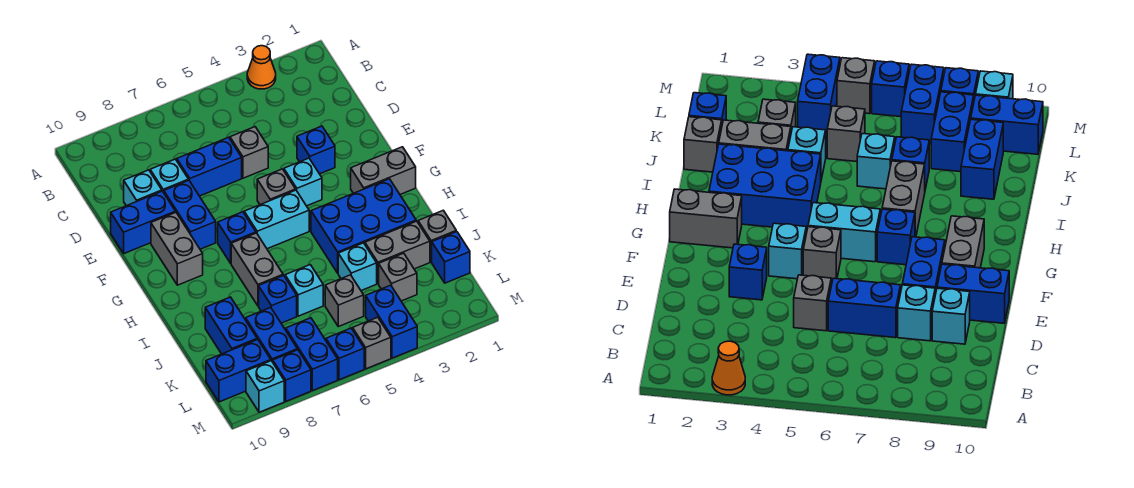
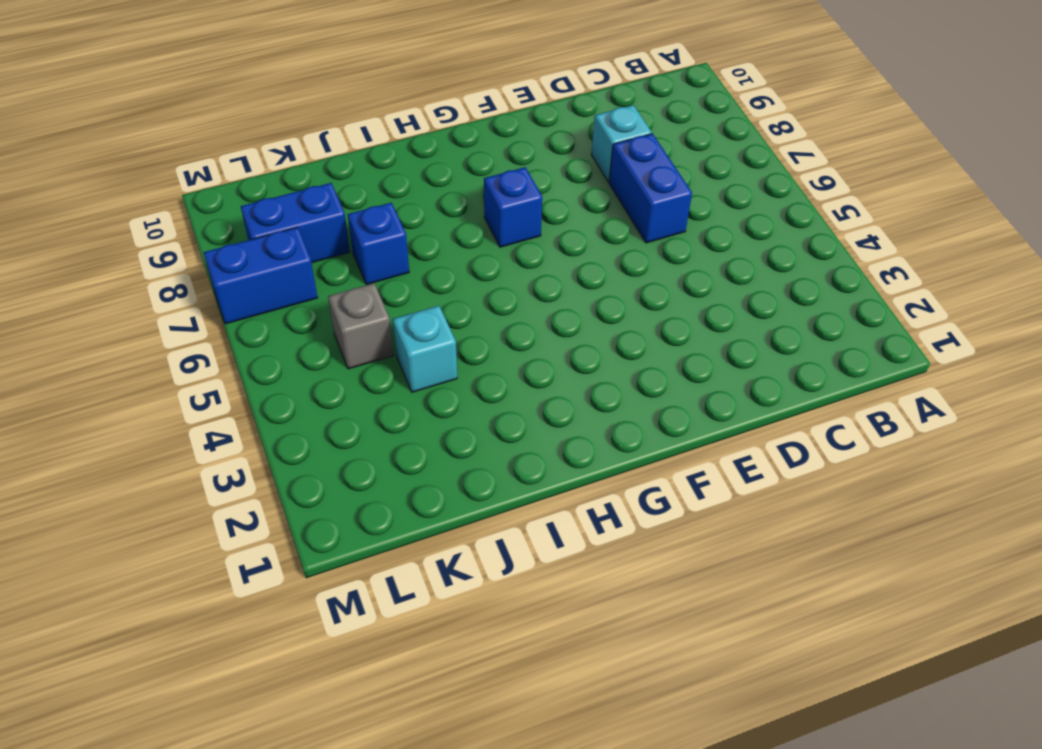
none -> orange 1x1 cone [247,46,276,89]
none -> grey 1x1 brick [230,127,268,178]
none -> cyan 1x1 brick [124,170,162,206]
none -> blue 1x1 brick [297,126,335,174]

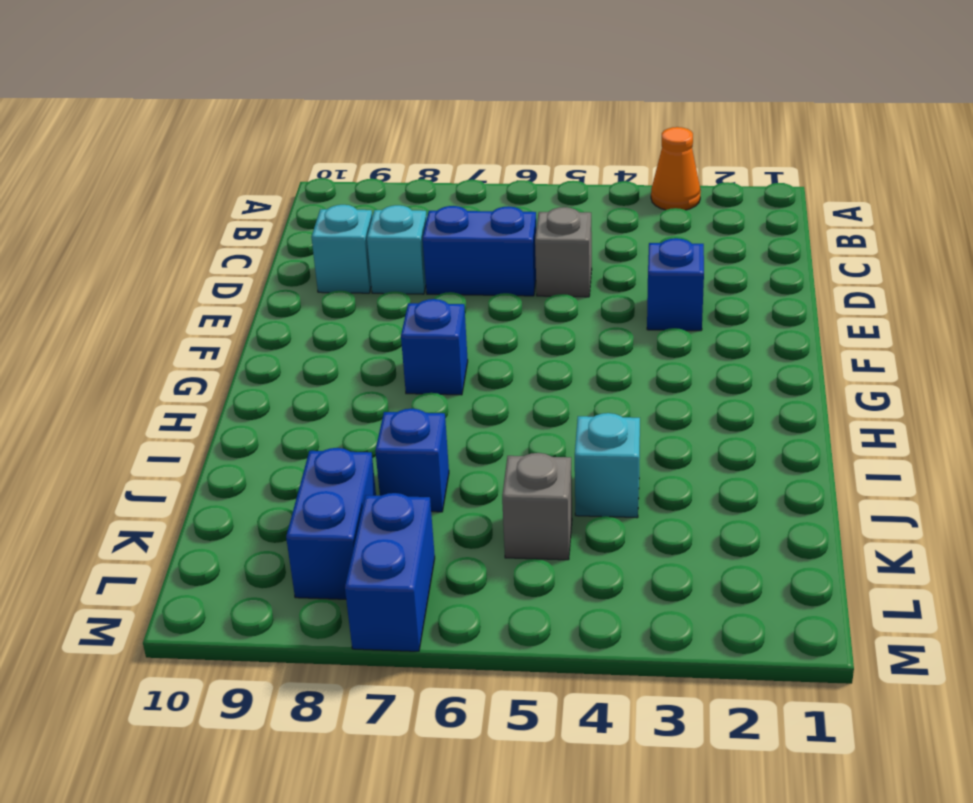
none -> blue 1x2 brick [164,180,216,249]
none -> blue 1x2 brick [111,191,176,253]
none -> cyan 1x1 brick [284,158,322,206]
none -> grey 1x1 brick [257,169,296,205]

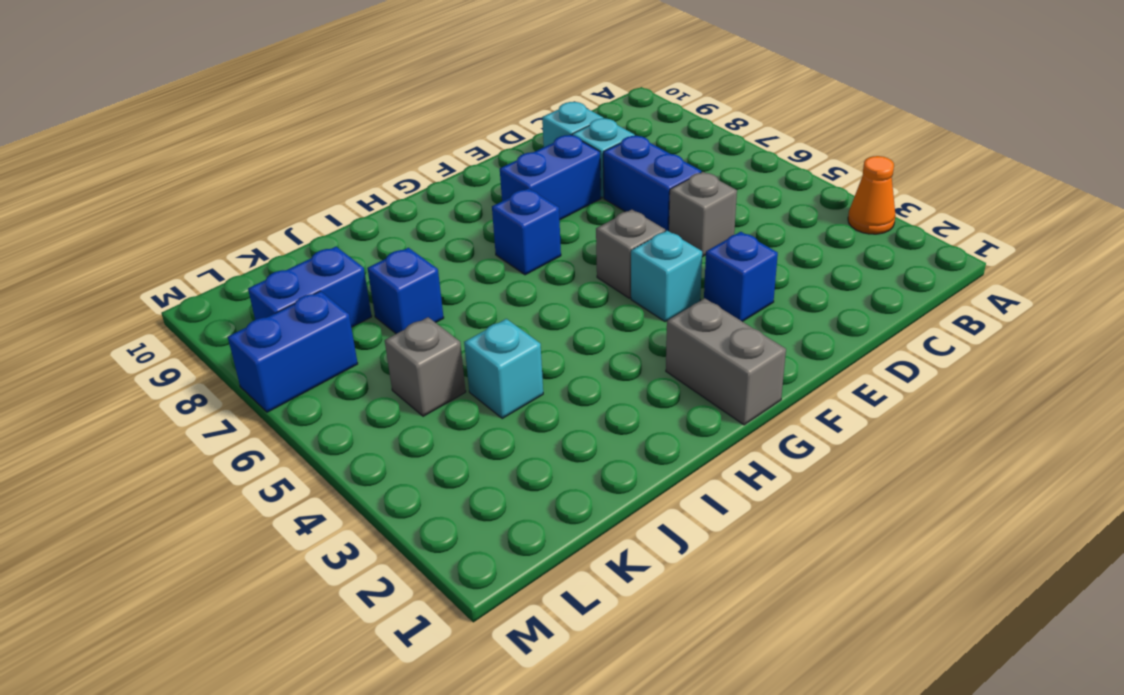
none -> blue 1x2 brick [111,191,176,253]
none -> grey 1x2 brick [151,213,203,285]
none -> cyan 1x2 brick [244,190,309,249]
none -> blue 2x3 brick [311,179,416,273]

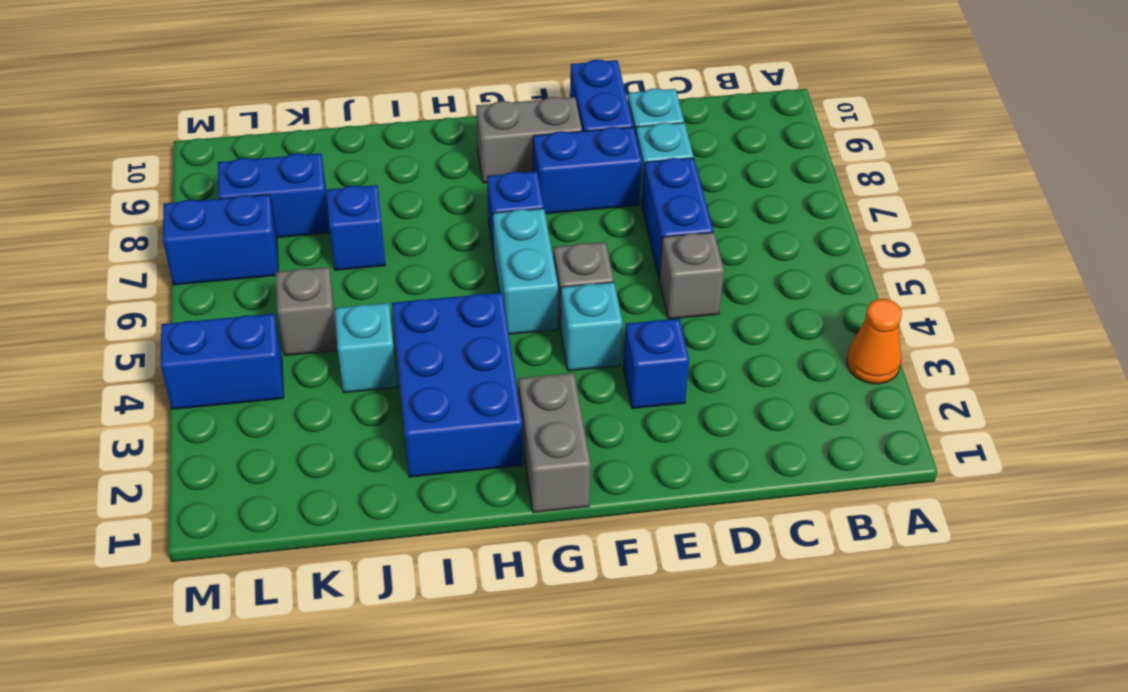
none -> grey 1x2 brick [231,233,283,306]
none -> grey 1x1 brick [418,210,456,262]
none -> grey 1x2 brick [365,221,430,284]
none -> cyan 1x1 brick [285,265,323,316]

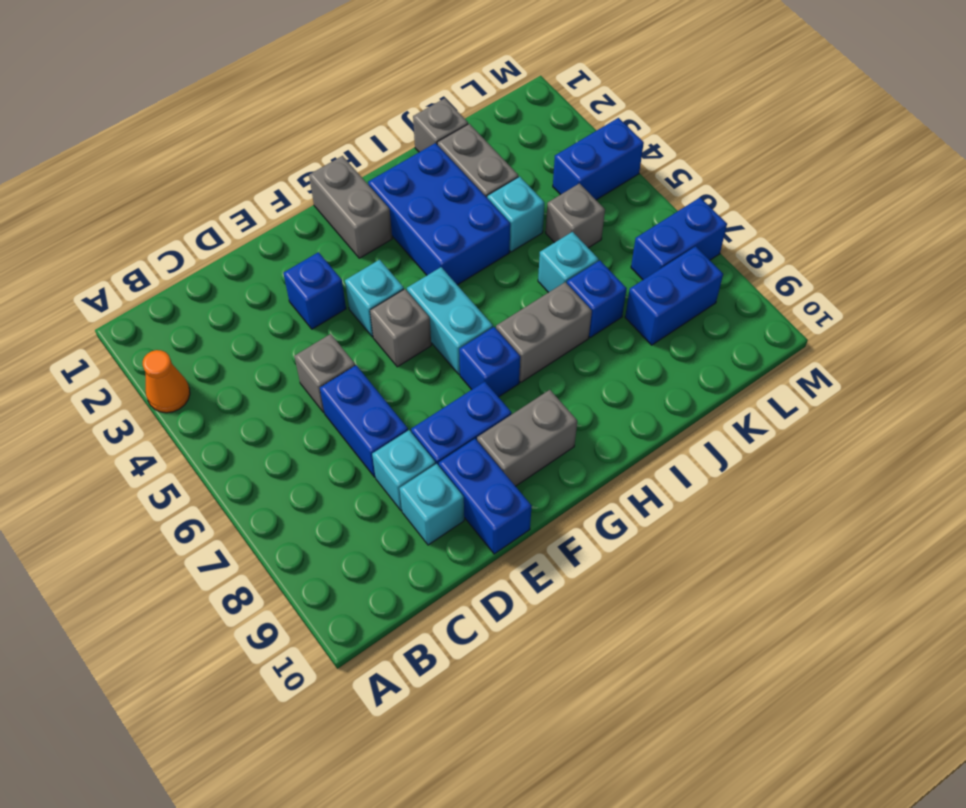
none -> blue 1x2 brick [205,297,257,354]
none -> blue 1x1 brick [432,232,470,283]
none -> grey 1x1 brick [379,253,417,301]
none -> blue 1x2 brick [206,339,271,402]

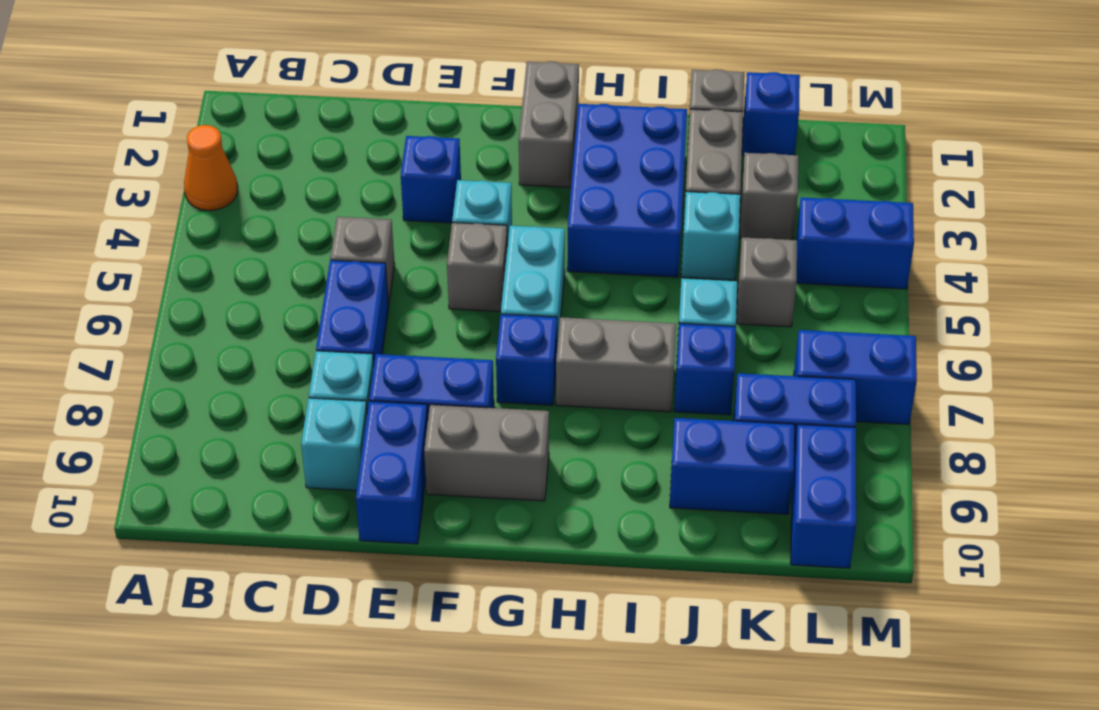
none -> grey 1x1 brick [353,317,391,369]
none -> blue 1x1 brick [326,328,364,380]
none -> blue 1x1 brick [273,350,311,401]
none -> cyan 1x1 brick [246,361,284,412]

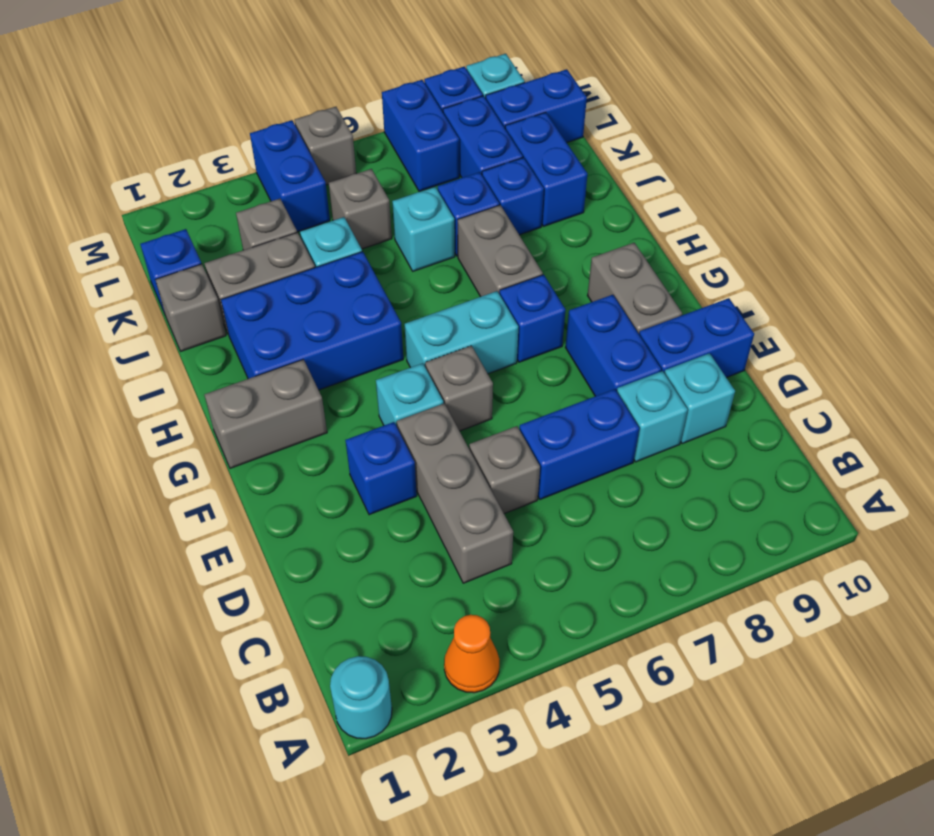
cyan 1x1 round brick [330,656,392,739] -> none
grey 1x3 brick [397,403,513,583] -> none
blue 1x1 brick [482,158,544,235] -> blue 1x1 brick moved to [326,328,364,380]

